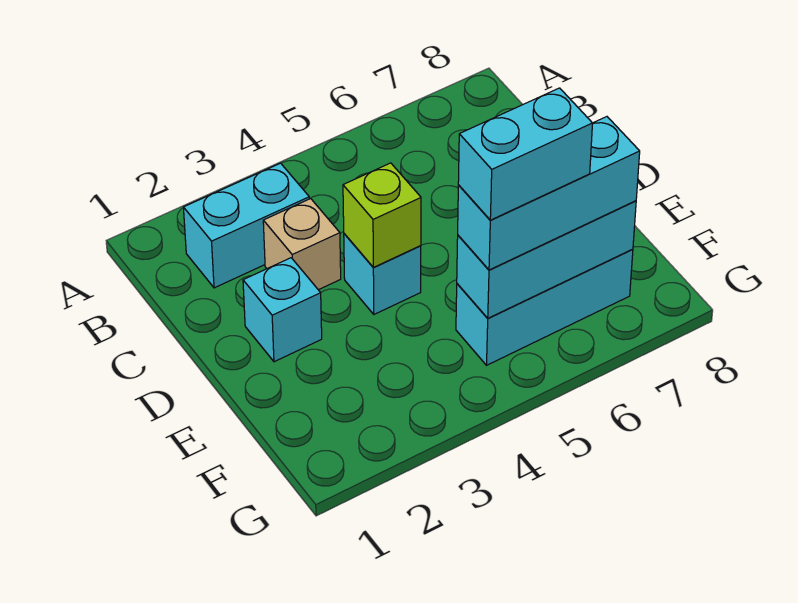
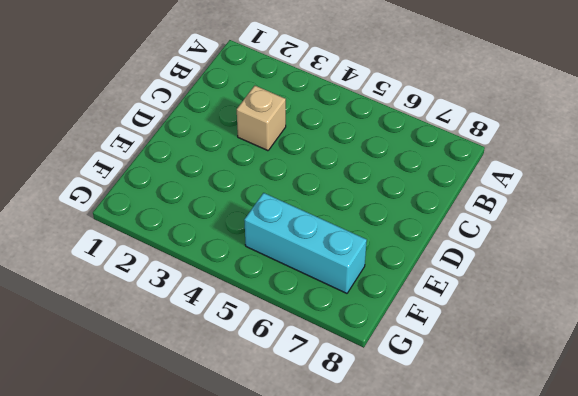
none -> cyan 1x2 brick [183,163,309,288]
none -> cyan 1x1 brick [243,258,322,362]

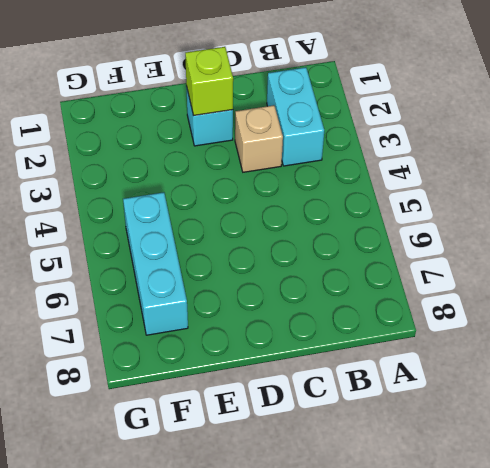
lime 1x1 brick [185,47,233,116] -> lime 1x1 brick moved to [343,163,421,267]
none -> cyan 1x1 brick [344,234,421,314]
none -> cyan 1x3 brick [457,201,636,318]

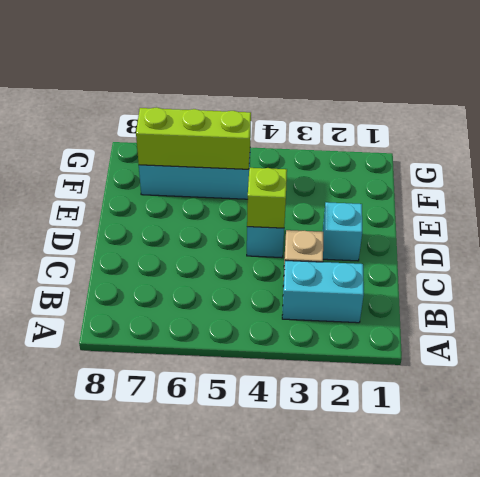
lime 1x3 brick [136,107,251,169] -> cyan 1x3 brick [457,201,636,318]
none -> cyan 1x3 brick [458,117,640,270]
none -> cyan 1x2 brick [458,88,593,220]

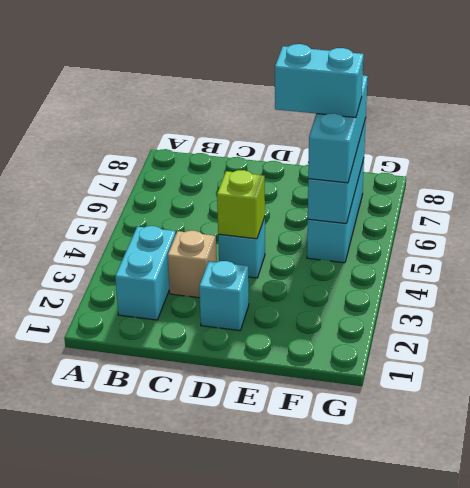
cyan 1x2 brick [275,44,363,118] -> cyan 1x2 brick turned to [458,88,593,220]

